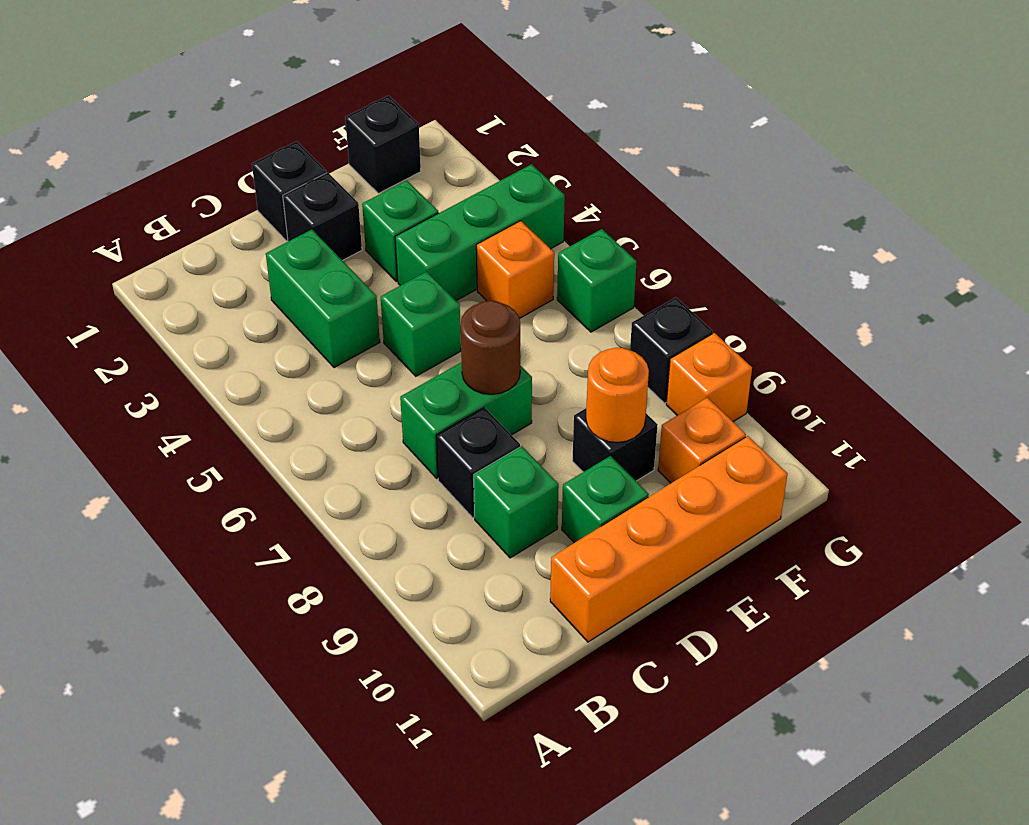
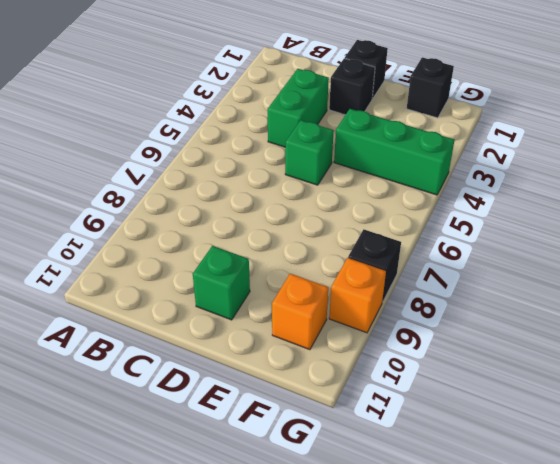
none -> green 1x2 brick [400,362,532,478]
none -> black 1x1 brick [436,407,520,518]
none -> green 1x1 brick [474,446,559,558]

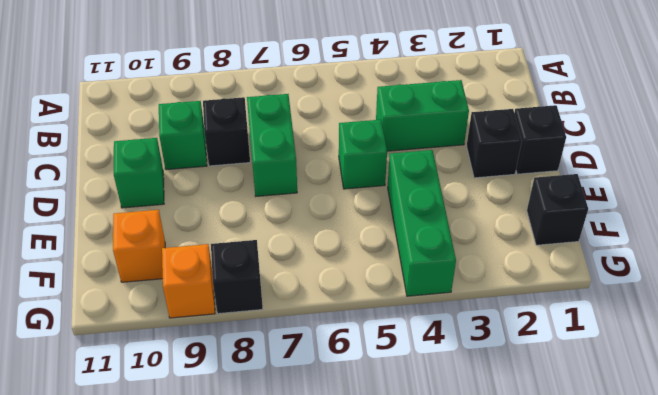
none -> orange 1x4 brick [550,436,788,642]
none -> green 1x1 brick [362,180,438,282]
none -> black 1x1 brick [573,409,657,481]

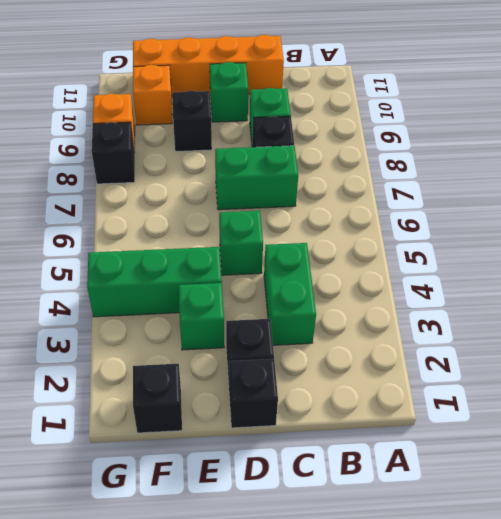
none -> orange 1x1 brick [476,221,554,319]
none -> green 1x1 brick [557,229,637,332]
none -> brown 1x1 round brick [460,301,520,394]

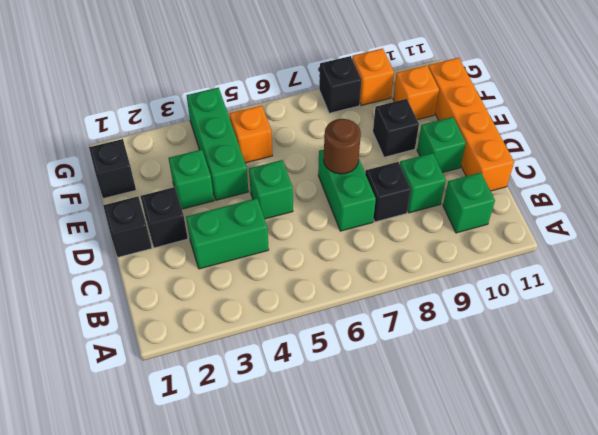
green 1x1 brick [443,173,495,233] -> green 1x1 brick moved to [557,229,637,332]
none -> orange 1x1 round brick [586,348,649,442]

